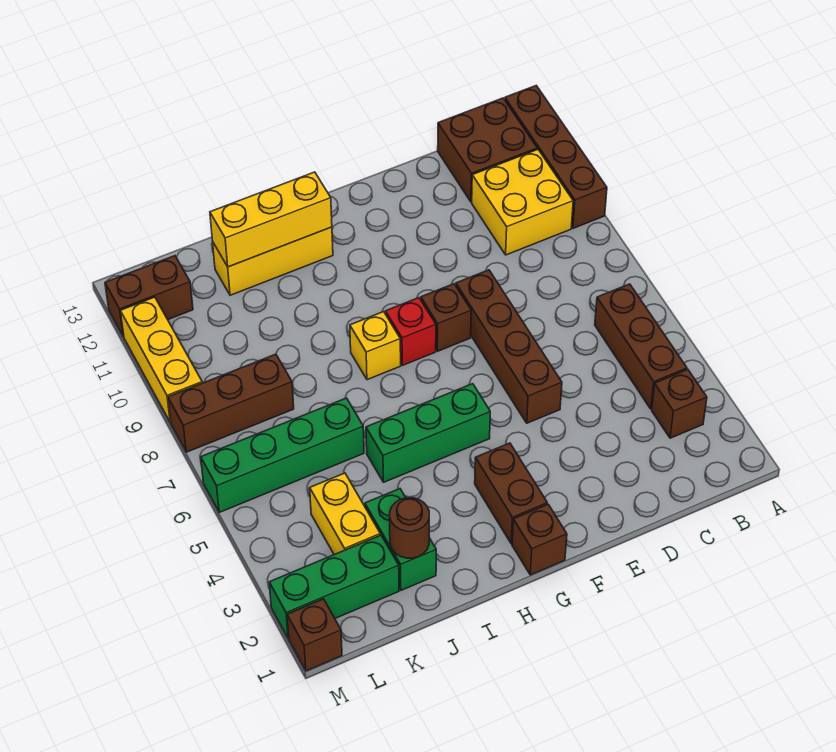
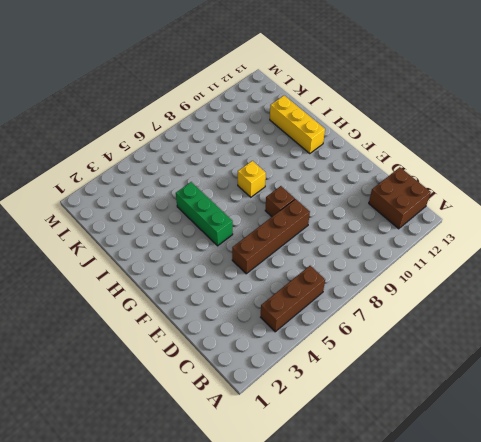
none -> brown 1x4 brick [505,86,607,228]
none -> brown 1x1 brick [652,369,707,438]
none -> yellow 2x2 brick [472,149,573,255]

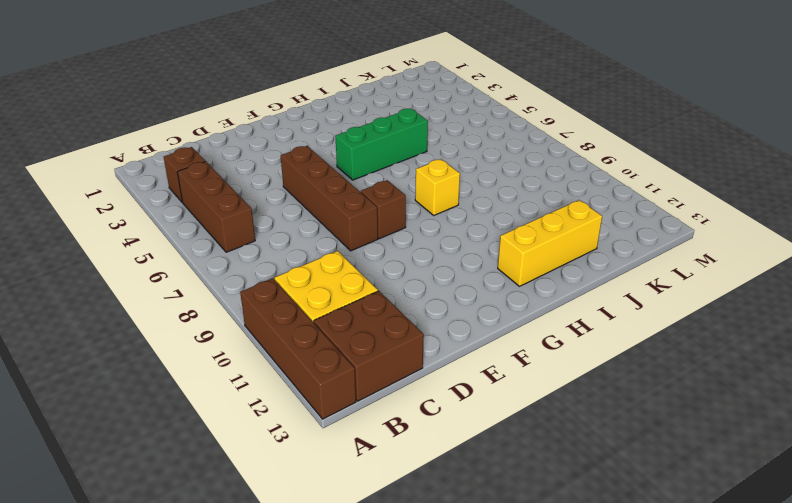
none -> brown 1x1 brick [512,504,567,575]
none -> brown 1x2 brick [475,443,547,544]
none -> red 1x1 brick [385,298,436,365]

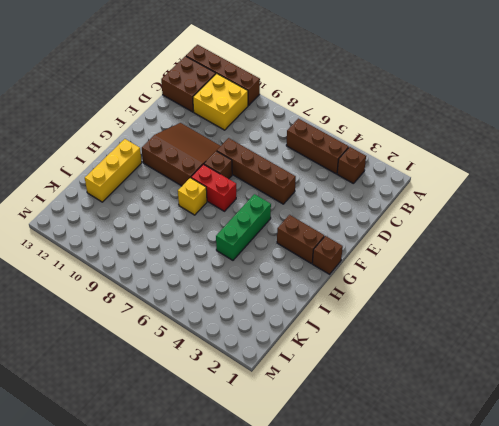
brown 3x3 slope [142,123,220,186] -> none
red 1x2 brick [191,164,236,211] -> red 1x1 brick [385,298,436,365]
none -> green 1x2 brick [365,489,436,590]
none -> green 1x4 brick [201,398,364,512]
none -> green 1x3 brick [269,535,399,638]

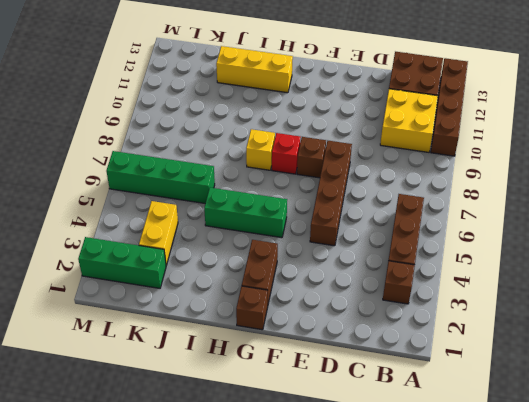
none -> green 1x2 brick [365,489,436,590]
none -> brown 1x3 brick [168,354,294,452]
none -> brown 1x2 brick [105,256,193,337]

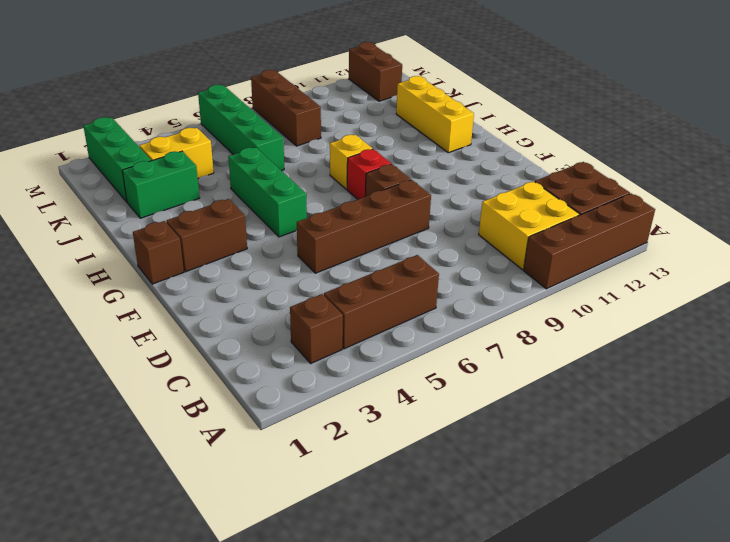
none -> brown 1x1 brick [287,599,342,671]
none -> yellow 1x3 brick [120,297,202,423]
none -> yellow 1x3 brick [210,172,332,267]

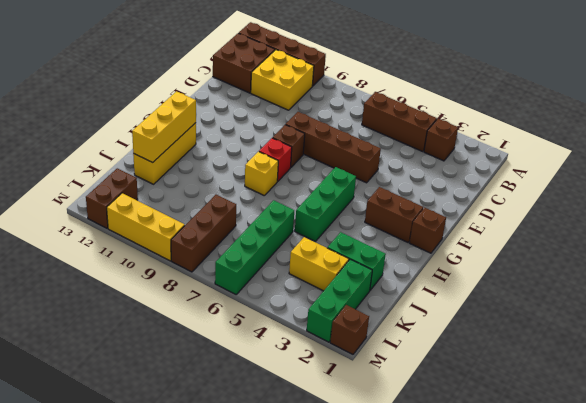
none -> brown 1x1 round brick [390,498,429,558]

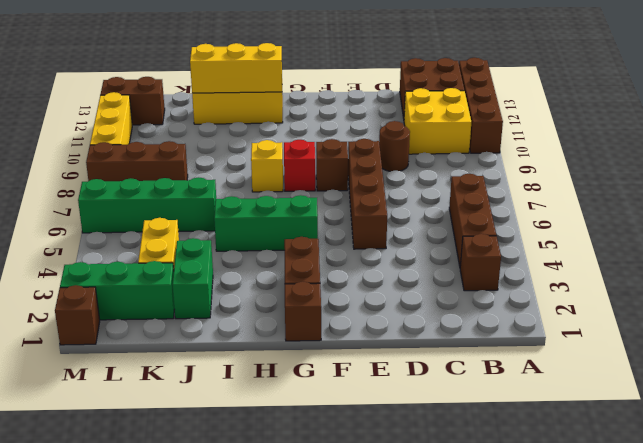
brown 1x1 round brick [379,121,410,171] -> brown 1x1 round brick moved to [390,498,429,558]

